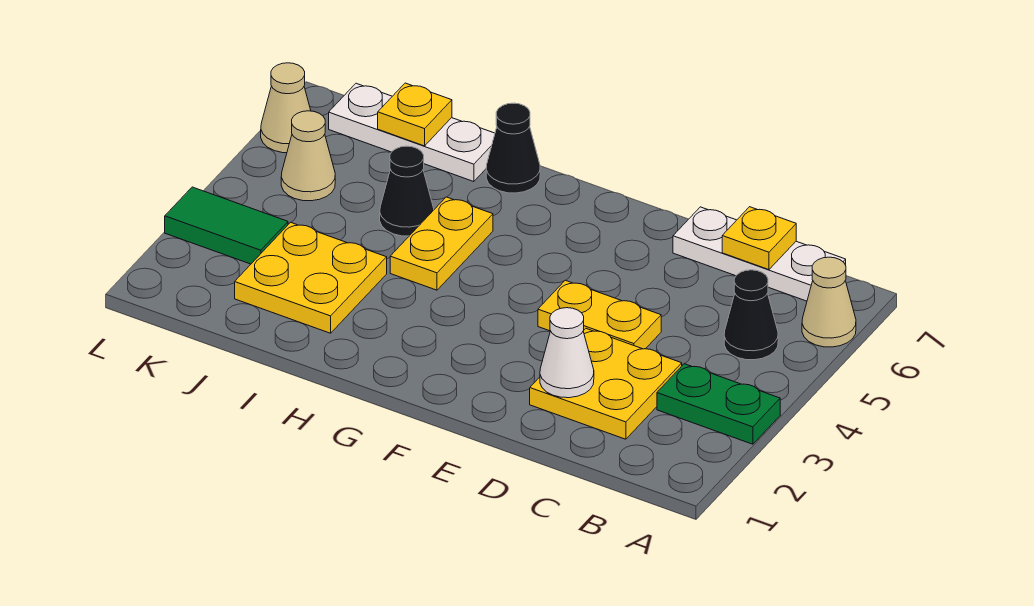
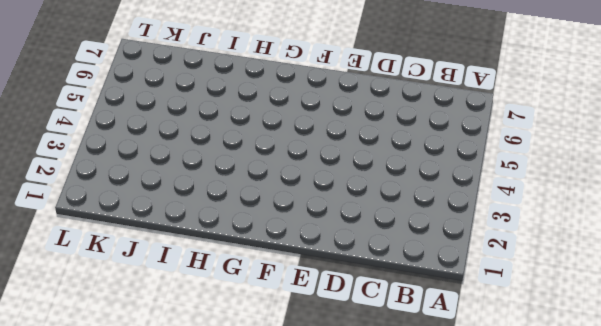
none -> green 1x2 plate [657,364,780,444]
none -> tan 1x1 cone [802,257,856,347]
none -> black 1x1 cone [724,270,778,360]

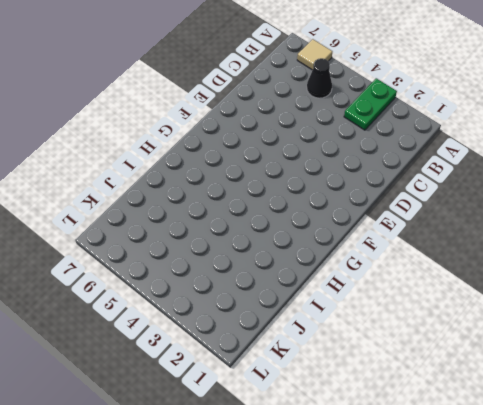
tan 1x1 tile [297,39,332,70] -> tan 1x1 cone [802,257,856,347]
none -> white 1x3 plate [673,207,846,301]
none -> yellow 2x2 plate [530,329,682,439]
none -> yellow 1x2 plate [538,280,661,349]

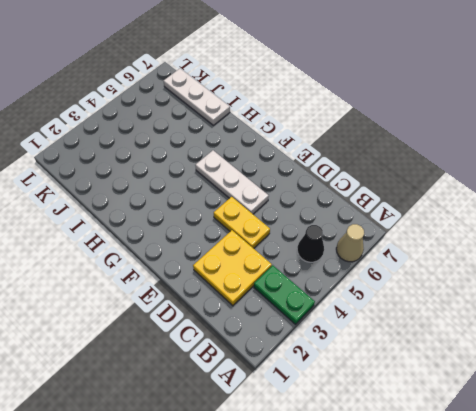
white 1x3 plate [195,150,269,214] -> white 1x3 plate moved to [673,207,846,301]
none -> yellow 1x2 plate [390,197,493,290]
none -> black 1x1 cone [486,103,540,193]
none -> yellow 2x2 plate [235,222,387,333]

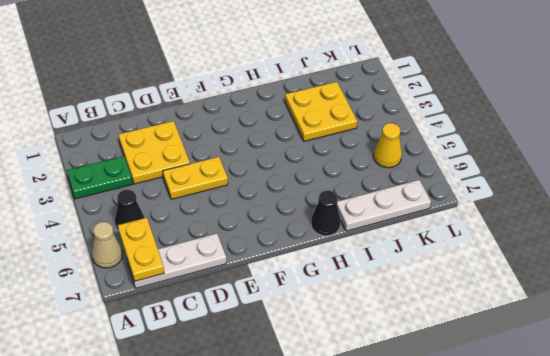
yellow 1x2 plate [118,218,164,281] -> yellow 1x2 plate moved to [390,197,493,290]
yellow 1x1 cone [373,123,402,168] -> tan 1x1 cone [281,111,335,201]
none -> black 1x1 cone [380,146,434,236]
none -> green 1x2 tile [165,187,288,264]
none -> tan 1x1 cone [261,63,311,153]

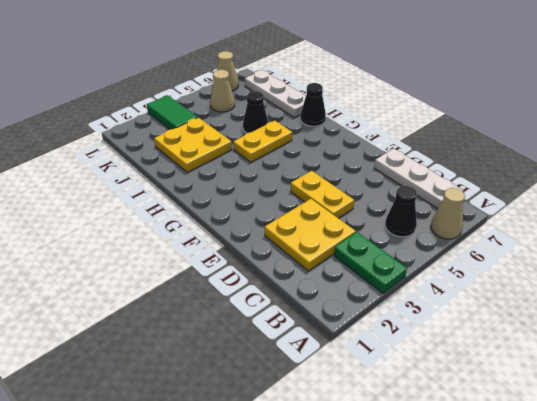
none -> yellow 1x1 plate [722,207,796,270]
none -> white 1x1 cone [540,308,594,398]
none -> yellow 1x1 plate [378,83,452,146]

